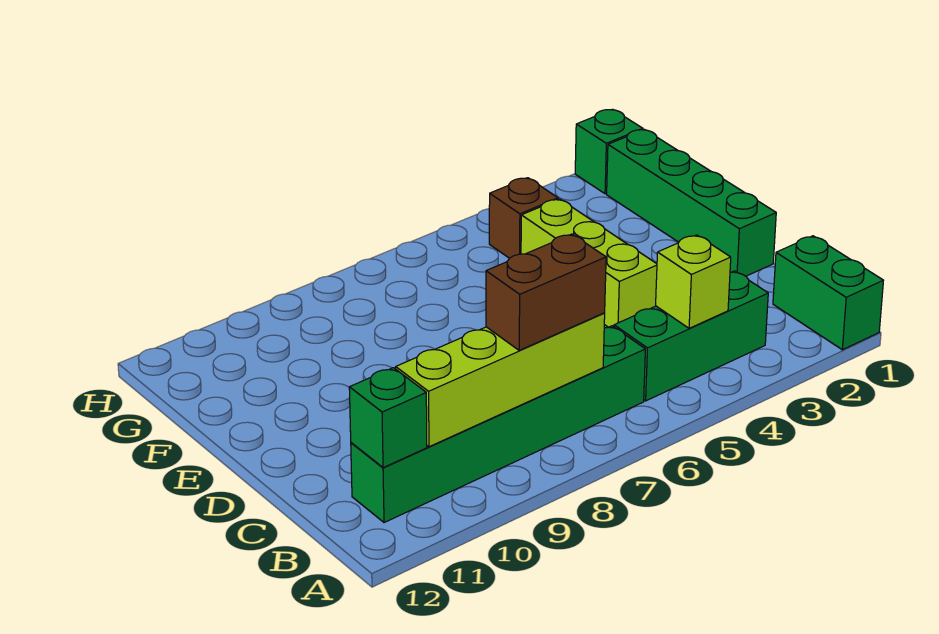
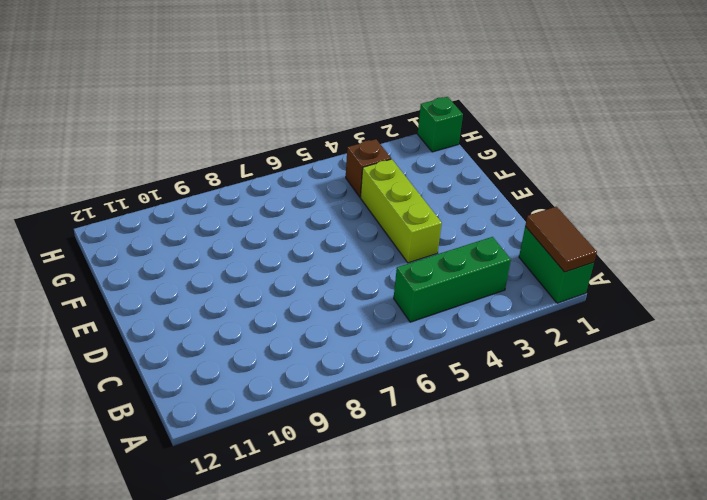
brown 1x2 tile [525,207,597,272] -> none
none -> green 1x6 brick [351,326,645,523]
none -> green 1x4 brick [607,129,776,276]

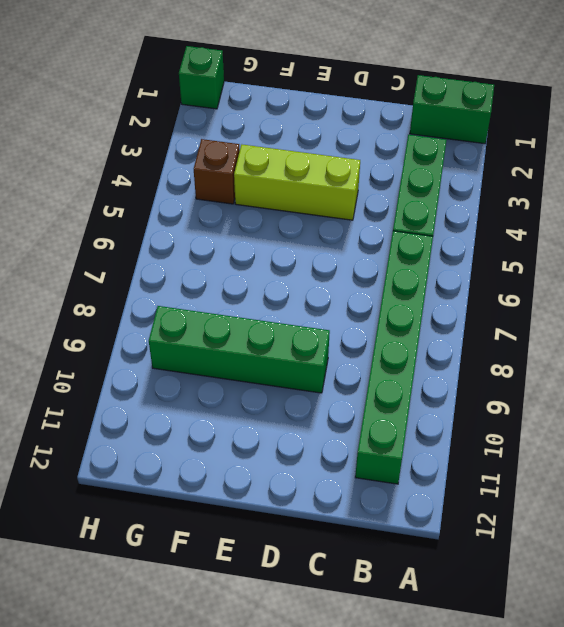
green 1x4 brick [149,306,330,393] -> green 1x4 brick moved to [607,129,776,276]
none -> lime 1x1 brick [656,235,731,328]
none -> lime 1x4 brick [396,313,605,447]

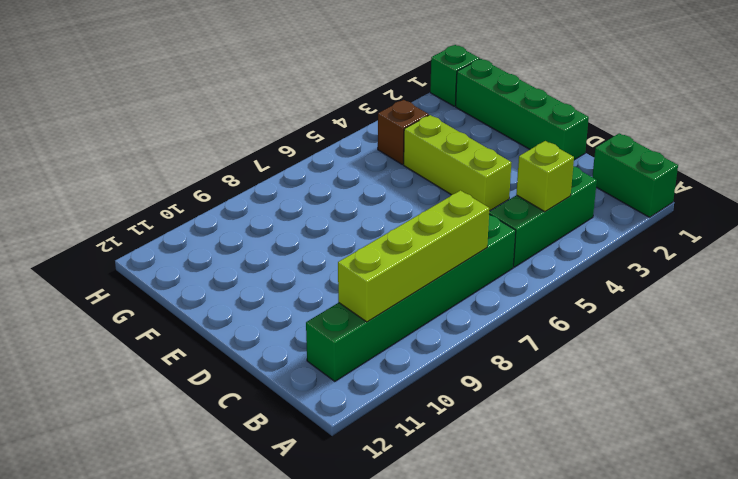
none -> green 1x1 brick [349,368,427,468]
none -> brown 1x2 brick [486,234,606,350]

